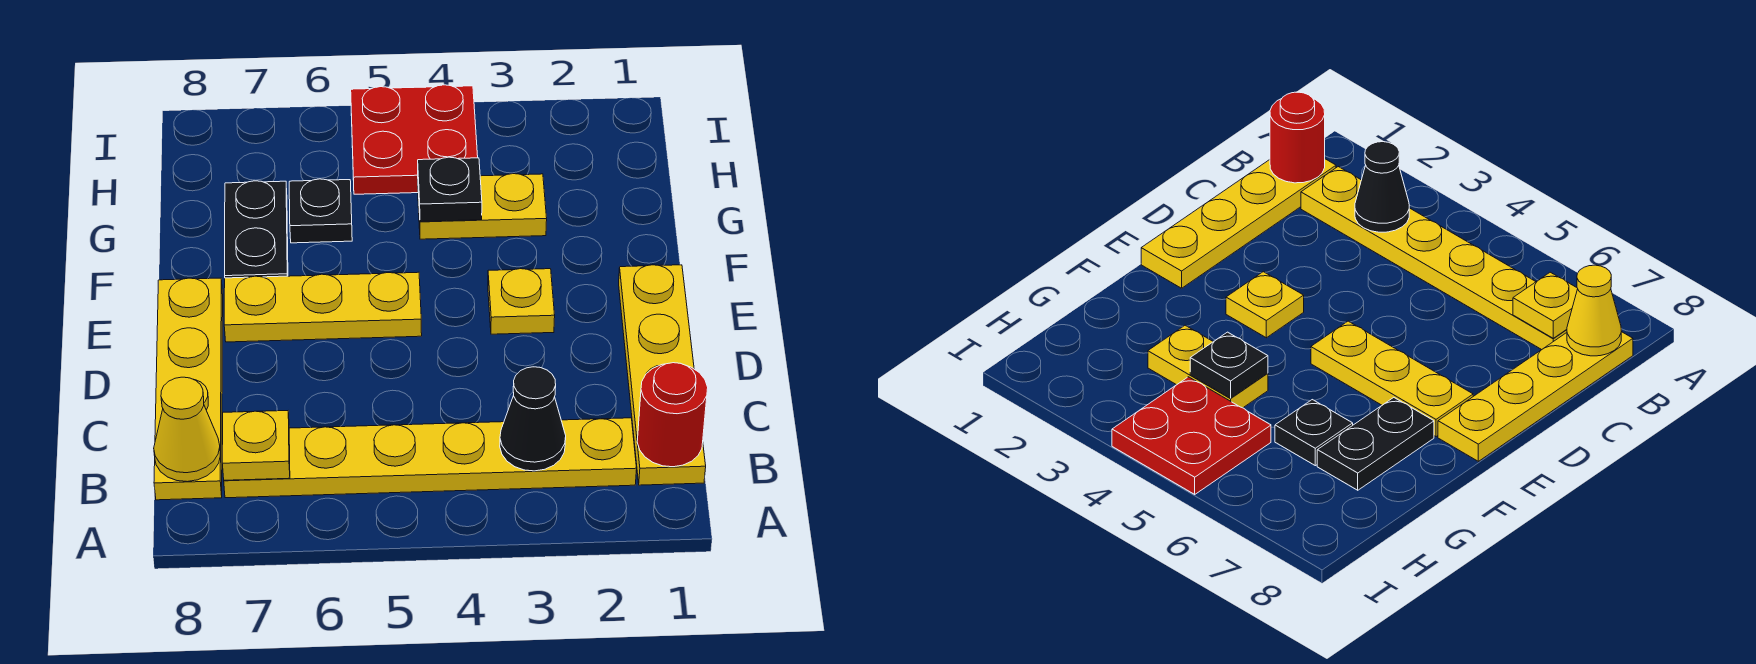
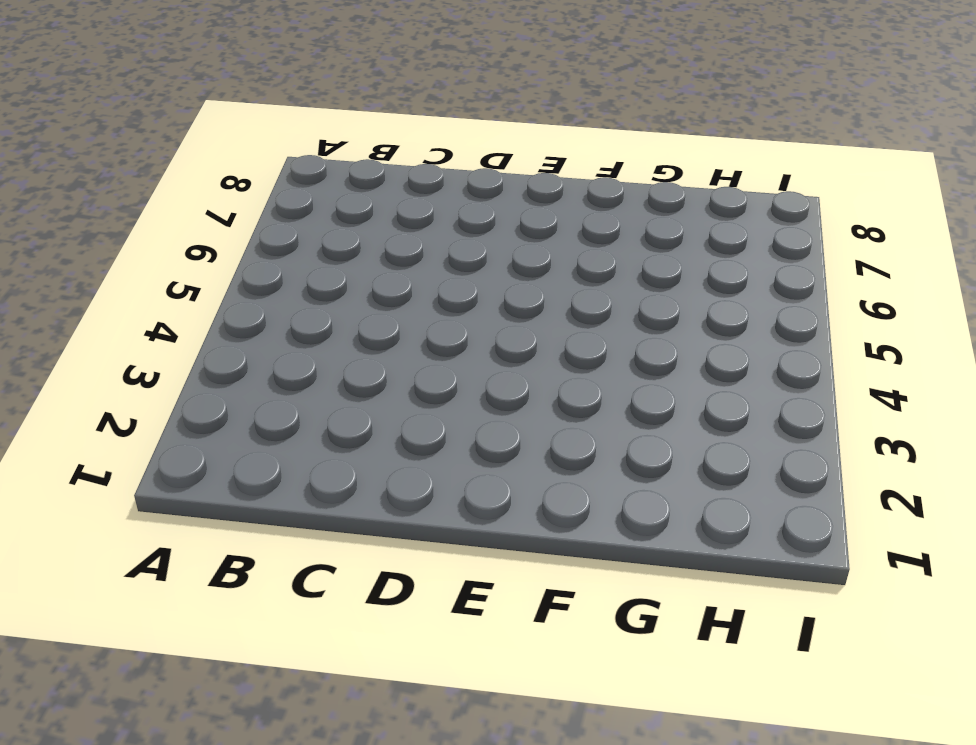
none -> yellow 1x4 plate [619,265,706,485]
none -> yellow 1x6 plate [224,418,637,498]
none -> yellow 1x4 plate [154,278,223,500]

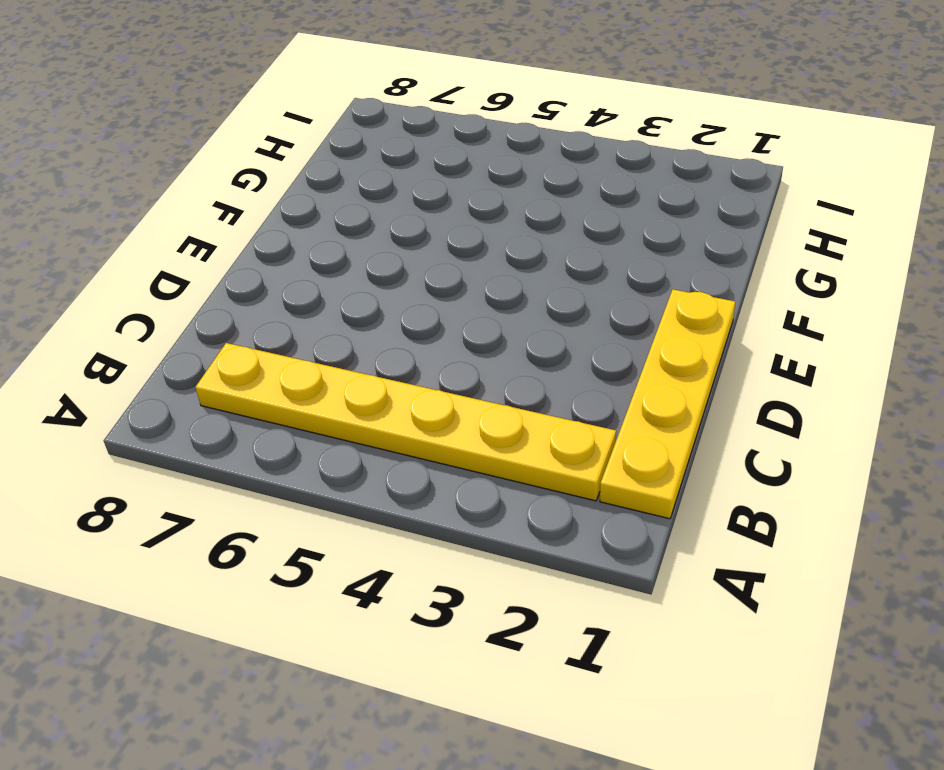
none -> yellow 1x4 plate [154,278,223,500]
none -> yellow 1x1 plate [488,269,555,334]
none -> yellow 1x3 plate [224,272,422,342]

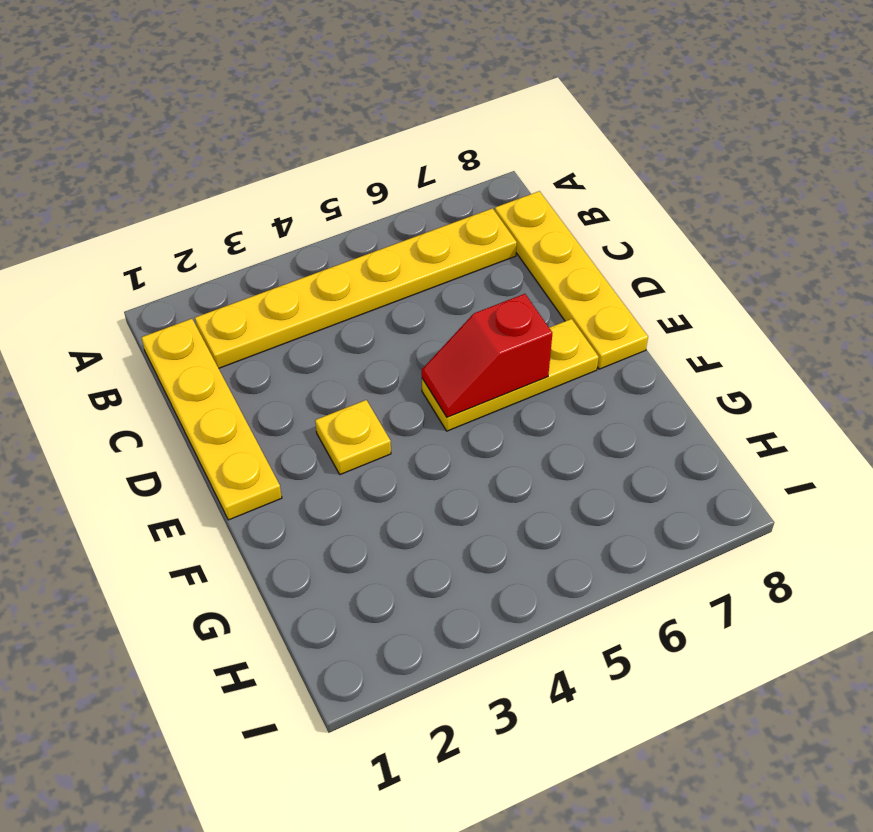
red 1x2 slope [422,294,552,417] -> none
none -> black 1x2 plate [225,181,288,278]
none -> yellow 1x2 plate [418,174,547,239]
none -> black 1x1 plate [289,179,352,243]

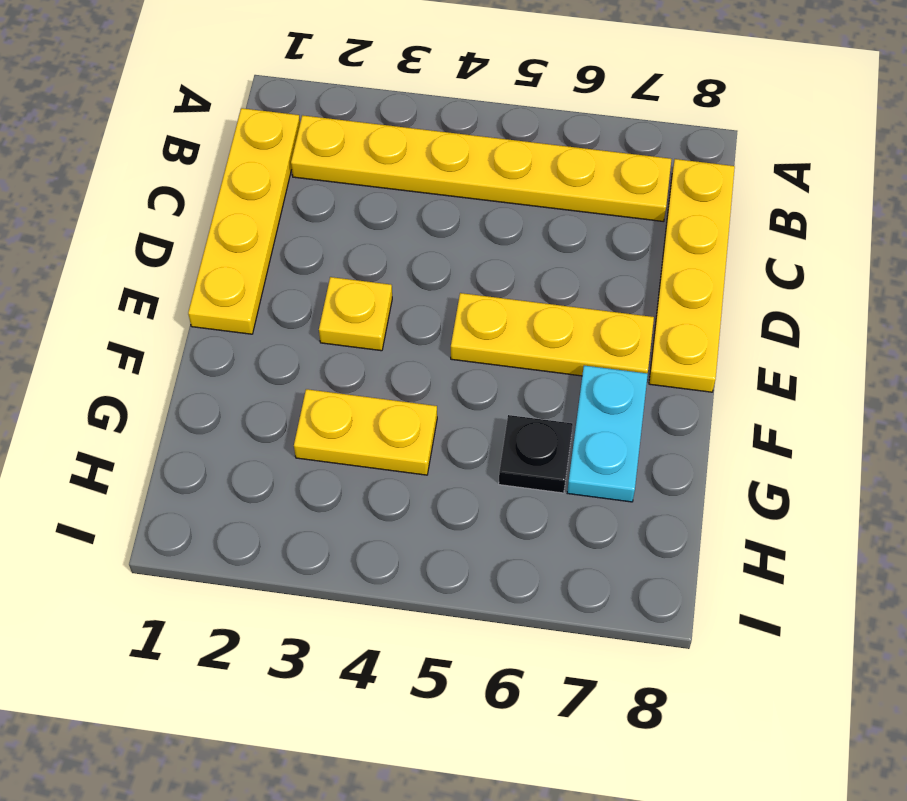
cyan 1x2 plate [567,366,648,502] -> black 1x2 plate [225,181,288,278]
none -> red 2x2 plate [351,85,478,194]
none -> red 1x1 round brick [637,363,708,467]
none -> black 1x1 cone [500,367,566,471]

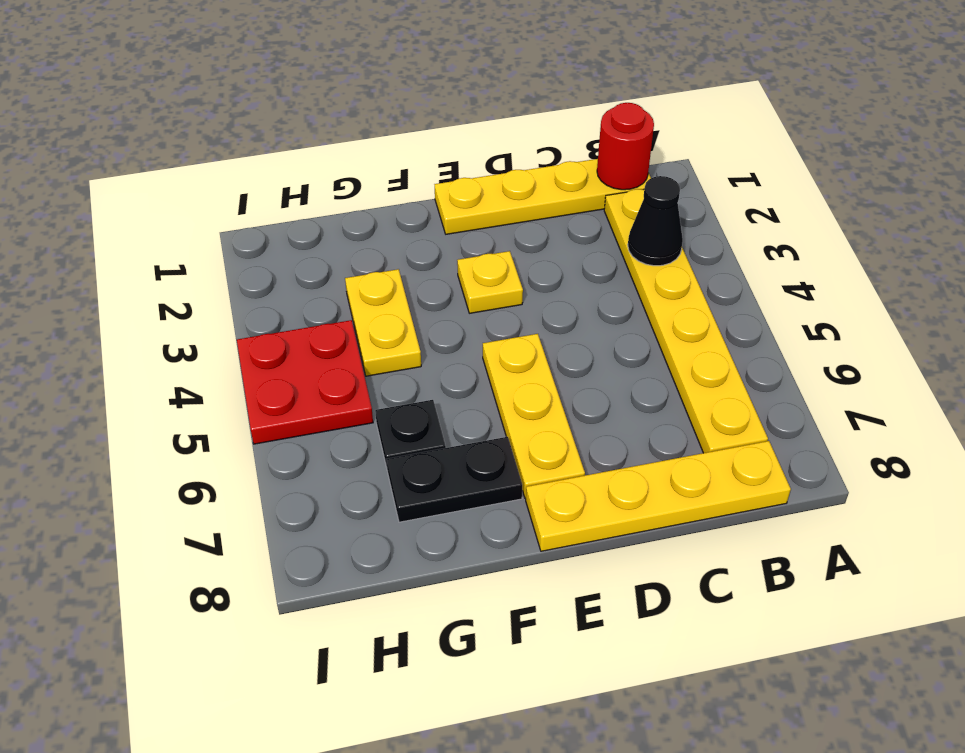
none -> yellow 1x1 plate [222,411,290,480]
none -> yellow 1x1 cone [154,377,220,482]
none -> black 1x1 plate [418,157,482,222]

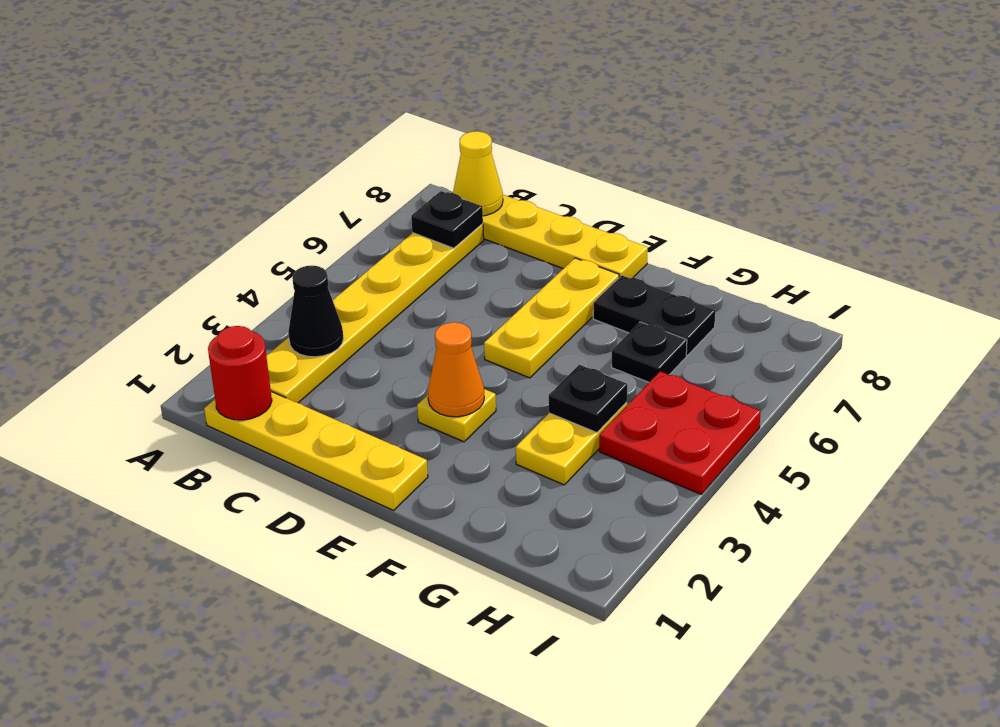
black 1x1 plate [411,191,483,248] -> yellow 1x1 plate [222,411,290,480]
orange 1x1 cone [428,322,484,417] -> none

